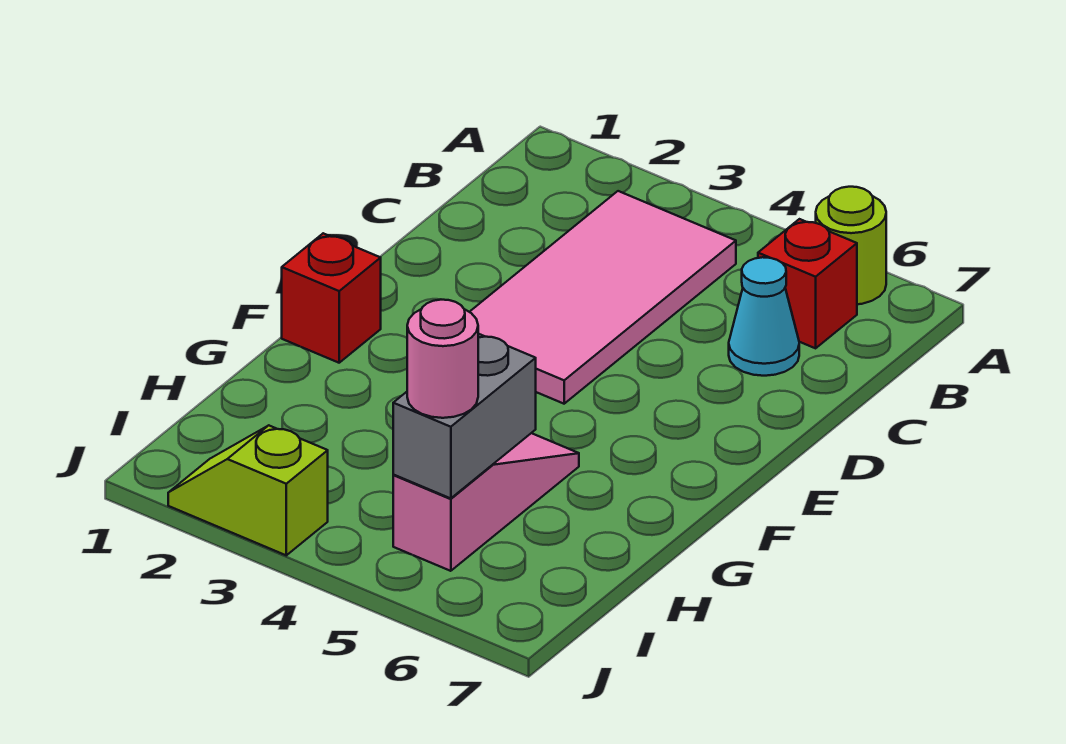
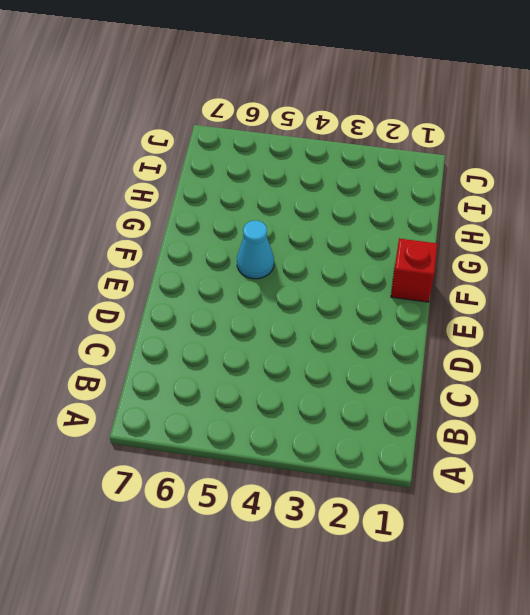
cyan 1x1 cone [237,220,274,279] -> cyan 1x1 cone moved to [729,257,799,376]
none -> lime 1x1 round brick [816,187,886,304]
none -> pink 2x4 tile [470,191,736,404]

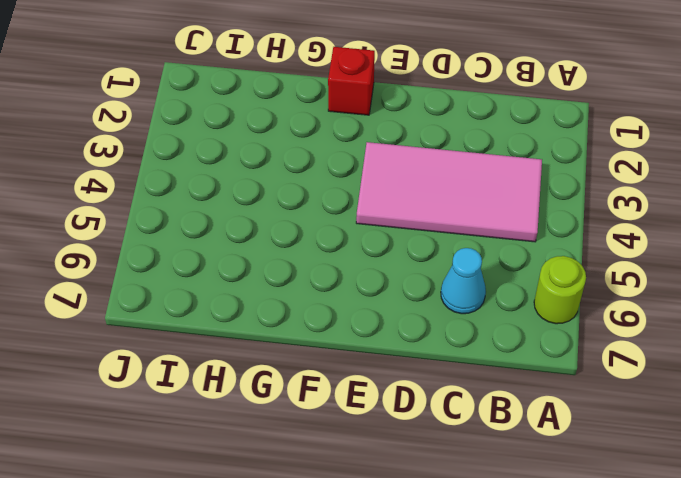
none -> red 1x1 brick [758,219,857,348]
none -> pink 1x3 slope [393,433,579,571]

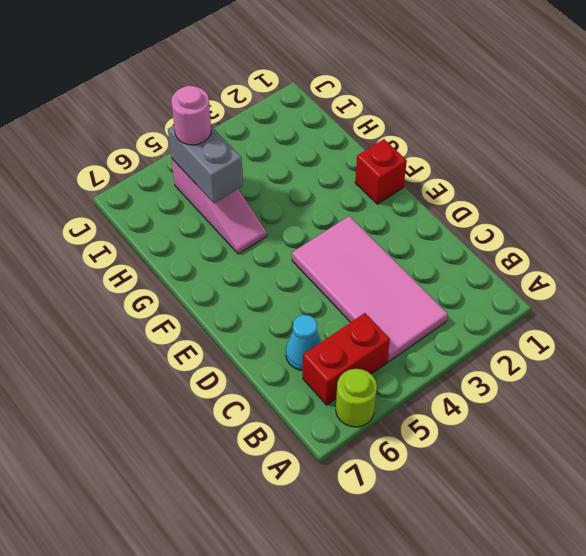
red 1x2 brick [303,313,390,405] -> red 1x1 brick [758,219,857,348]
none -> lime 1x2 slope [168,425,328,555]

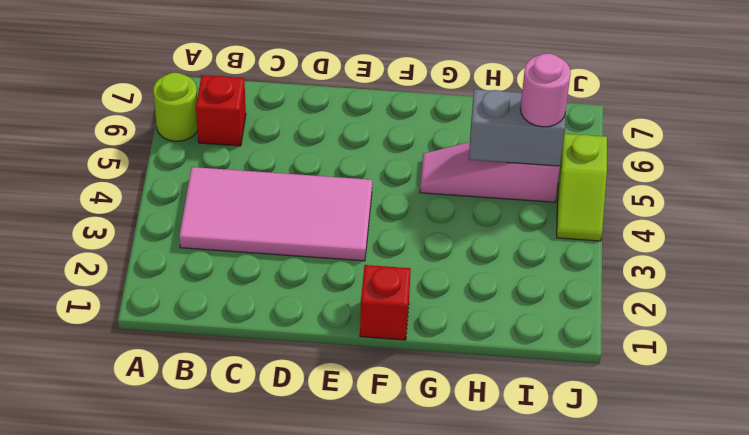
lime 1x2 slope [557,134,607,241] -> lime 1x2 slope moved to [168,425,328,555]
none -> cyan 1x1 cone [729,257,799,376]

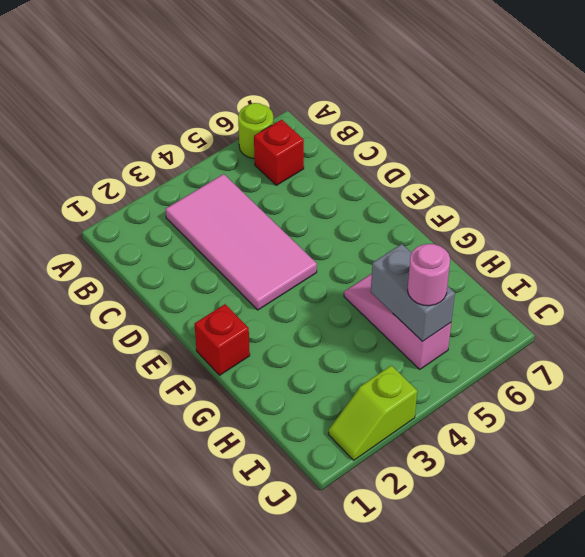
none -> cyan 1x1 cone [729,257,799,376]

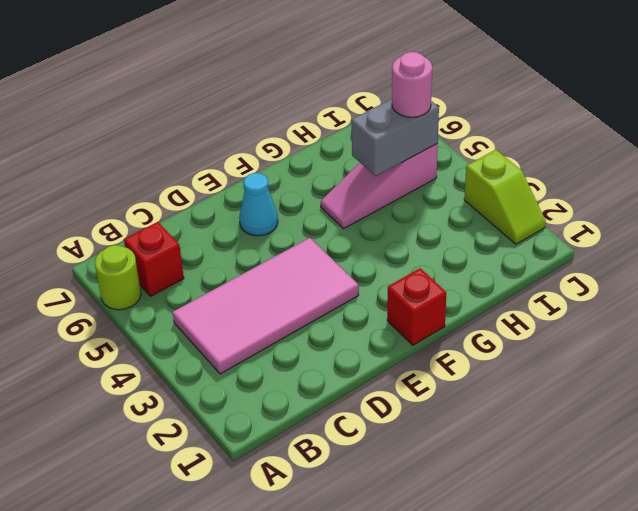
cyan 1x1 cone [239,173,278,236] -> cyan 1x1 cone moved to [729,257,799,376]

